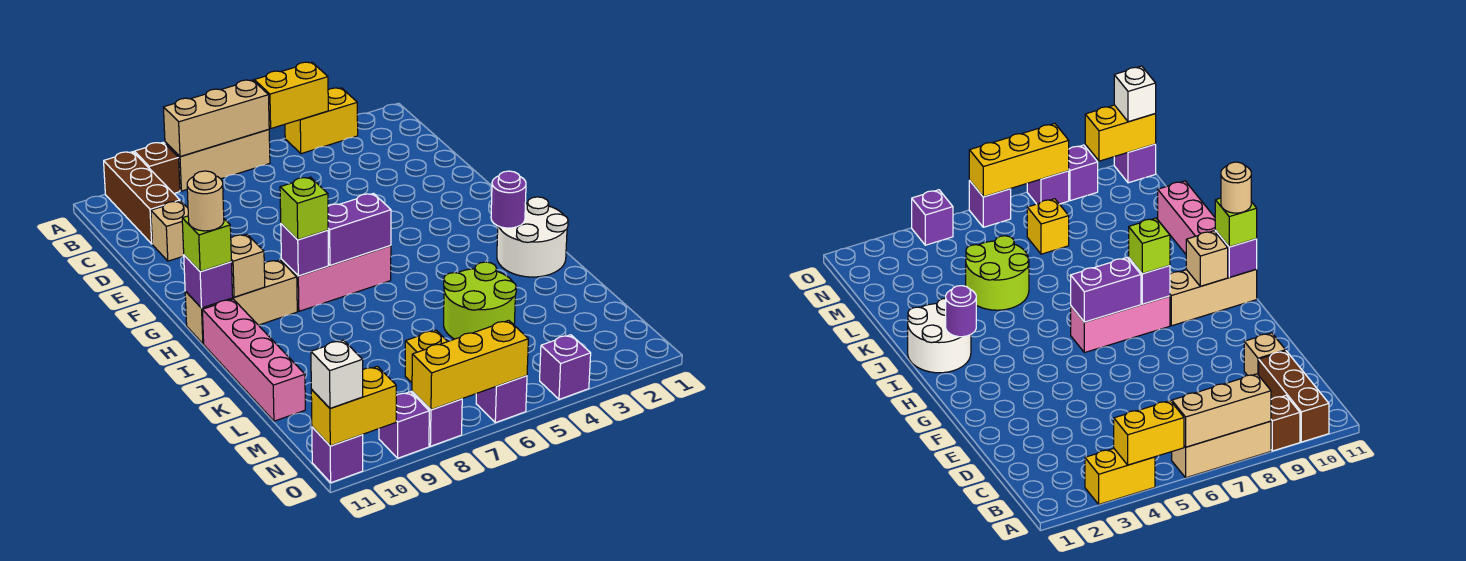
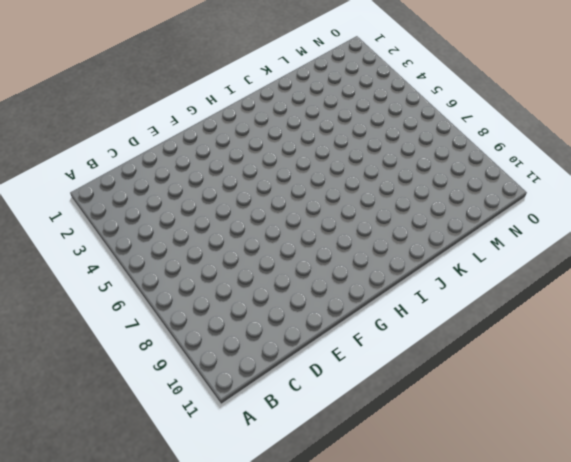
none -> yellow 1x2 brick [285,88,358,154]
none -> tan 1x3 brick [165,129,270,191]
none -> brown 1x1 brick [134,142,180,193]

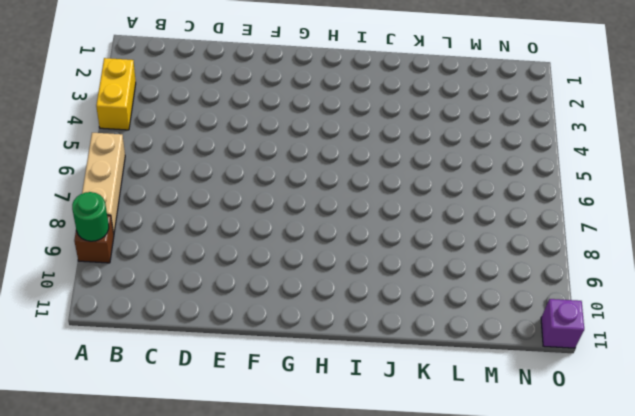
green 1x1 round brick [72,192,109,241] -> none
none -> brown 1x3 brick [104,152,180,244]
none -> tan 1x1 brick [151,201,188,261]
none -> pink 1x3 brick [281,246,391,311]

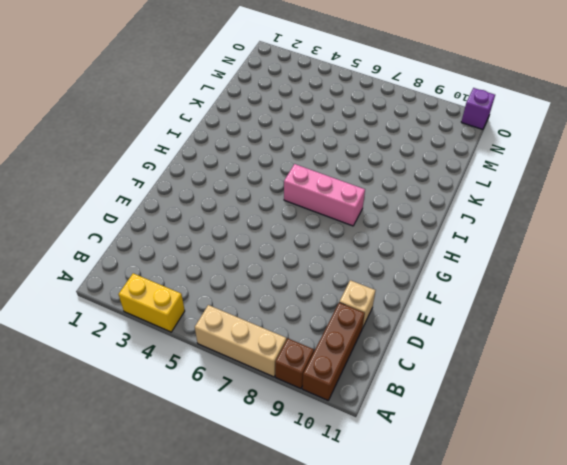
none -> tan 1x3 brick [185,260,297,344]
none -> white 2x2 round brick [497,197,568,277]
none -> pink 1x4 brick [202,299,305,421]

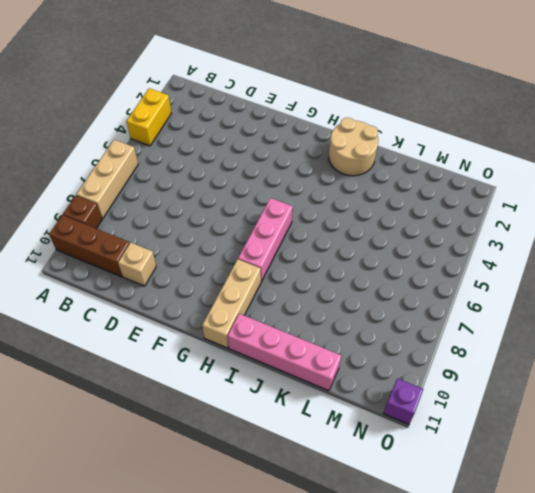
tan 2x2 round brick [329,118,378,176] -> white 2x2 round brick [497,197,568,277]
none -> lime 2x2 round brick [444,262,516,339]
none -> yellow 1x1 brick [405,330,448,383]
none -> purple 1x1 brick [540,335,591,399]

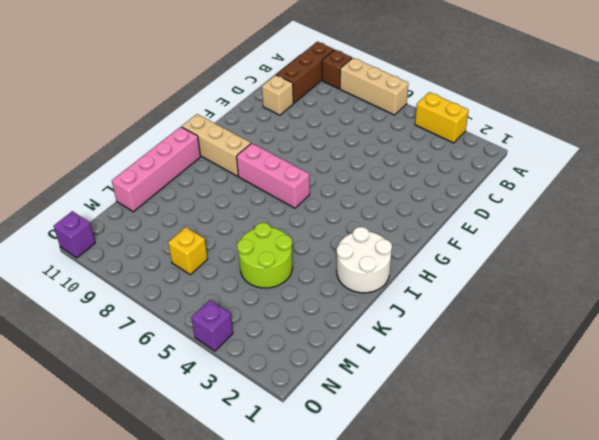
none -> purple 1x1 brick [476,376,527,423]
none -> purple 1x1 brick [412,391,462,446]
none -> purple 1x1 brick [379,392,429,458]

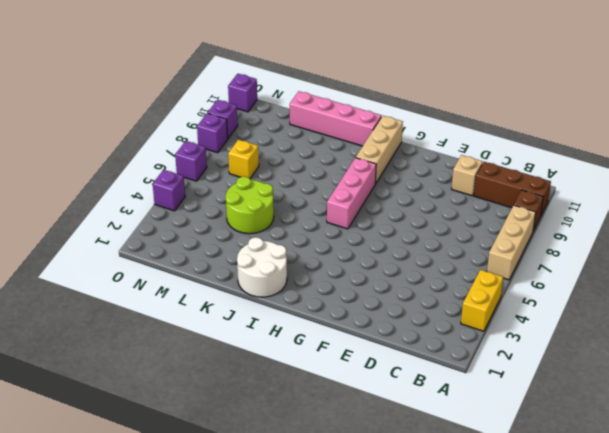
none -> yellow 1x2 brick [254,62,328,128]
none -> tan 1x3 brick [163,80,269,157]
none -> purple 1x2 brick [328,193,391,265]

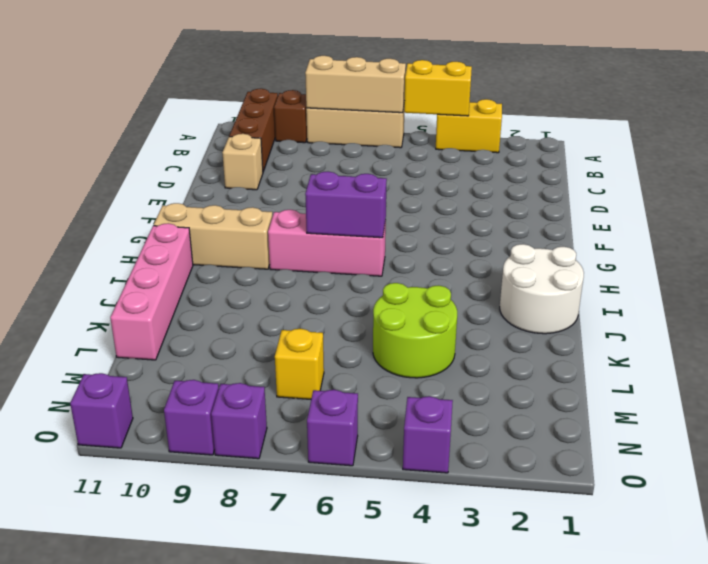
none -> purple 1x1 brick [281,224,328,276]
none -> tan 1x1 brick [231,234,265,297]
none -> purple 1x1 brick [184,255,233,308]

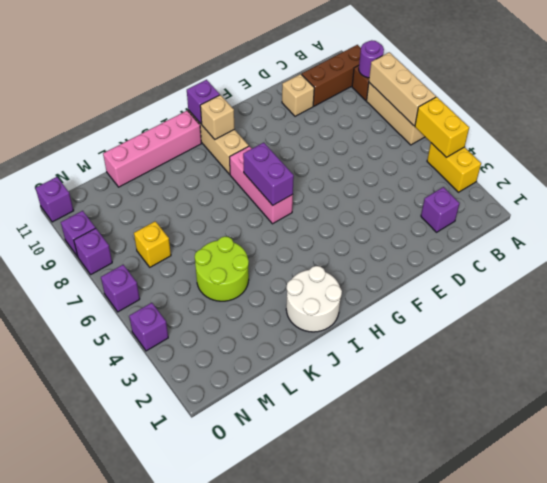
purple 1x1 round brick [359,40,384,78] -> purple 1x1 round brick moved to [491,171,526,228]
purple 1x1 brick [421,187,459,232] -> purple 1x1 brick moved to [281,224,328,276]
none -> yellow 1x3 brick [412,320,528,410]
none -> yellow 1x2 brick [311,366,396,446]
none -> lime 1x1 brick [280,177,328,240]

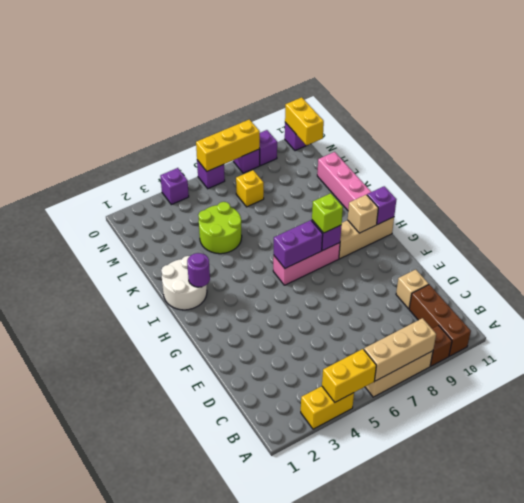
yellow 1x2 brick [285,97,324,146] -> yellow 1x2 brick turned to [311,366,396,446]
none -> lime 1x1 brick [182,216,231,271]
none -> white 1x1 brick [311,340,363,408]
none -> tan 1x1 round brick [187,171,224,231]

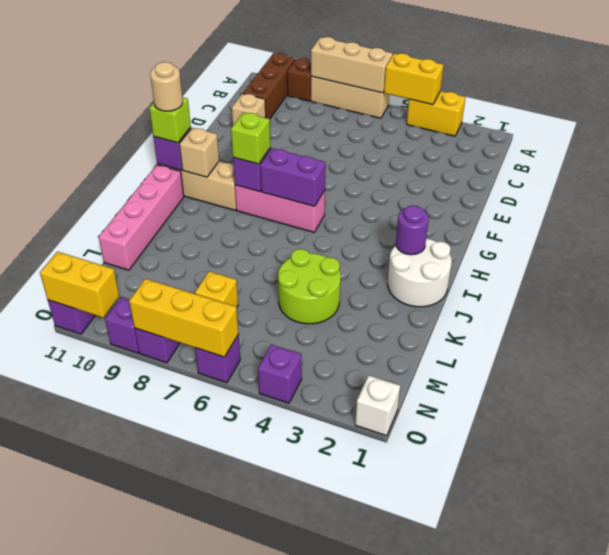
white 1x1 brick [355,375,400,436] -> white 1x1 brick moved to [311,340,363,408]

